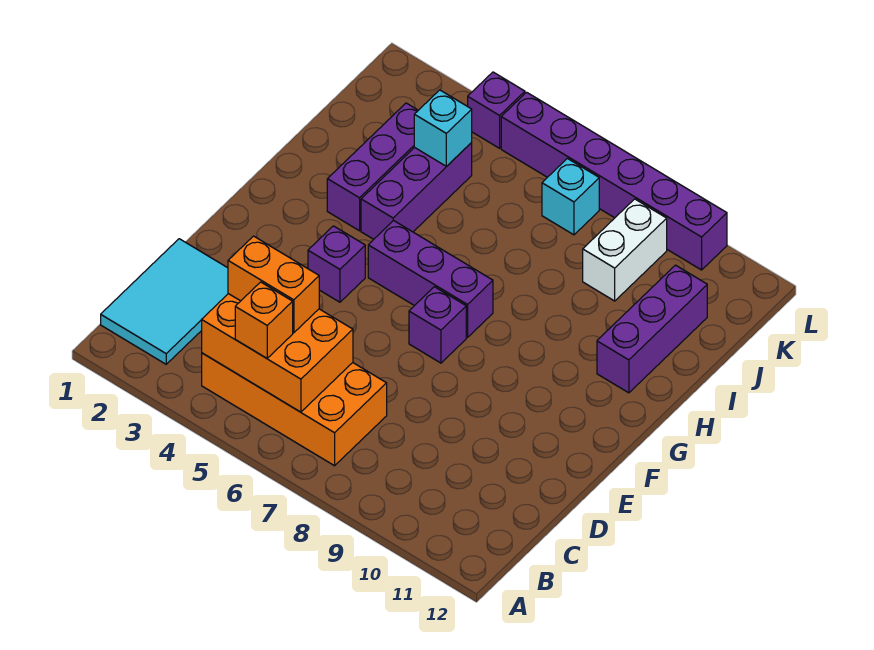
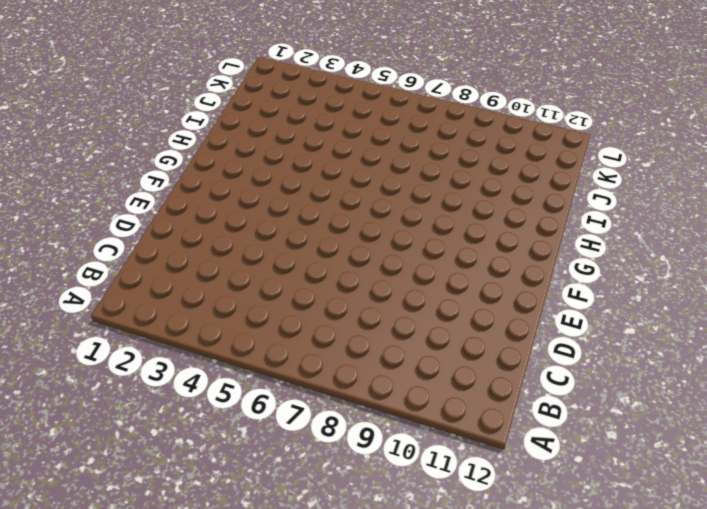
none -> cyan 2x3 tile [101,239,228,364]
none -> orange 2x4 brick [202,353,387,466]
none -> purple 1x1 brick [308,226,365,302]

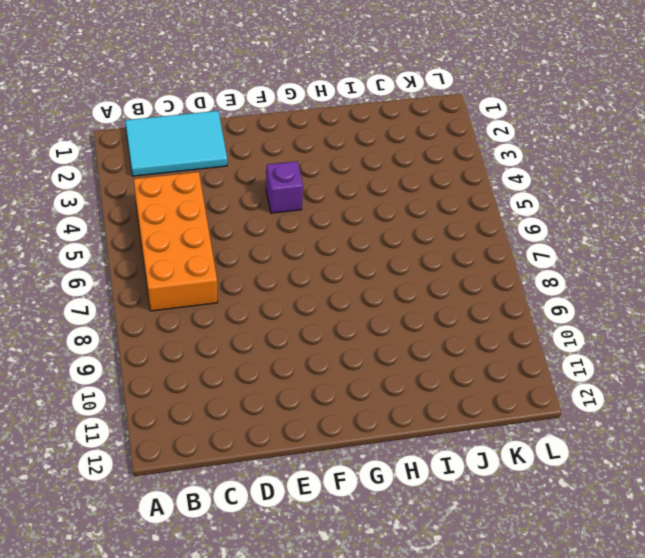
none -> purple 1x1 brick [409,287,466,363]
none -> purple 1x3 brick [368,220,493,337]
none -> purple 1x3 brick [327,103,418,231]

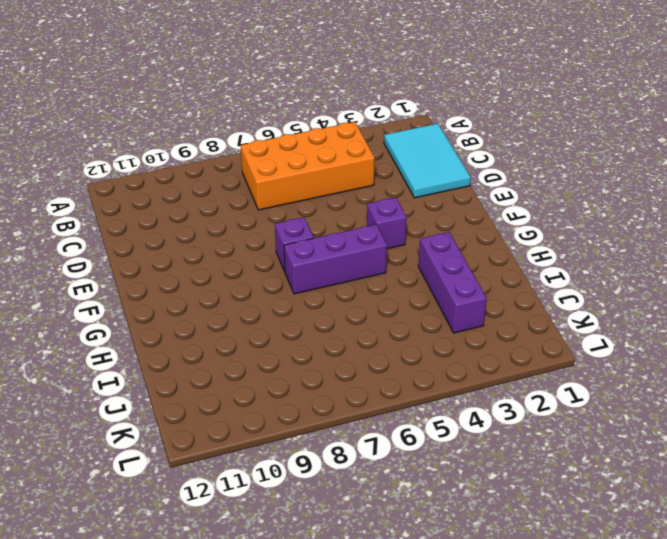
none -> purple 1x3 brick [361,143,472,239]
none -> purple 1x3 brick [597,265,707,393]
none -> white 1x2 brick [583,199,667,301]

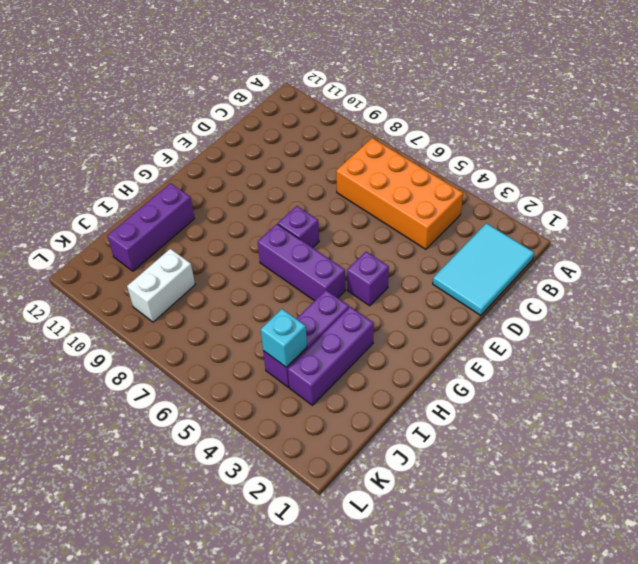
none -> cyan 1x1 brick [542,158,599,235]
none -> purple 1x1 brick [468,72,525,148]
none -> purple 1x6 brick [501,92,727,270]

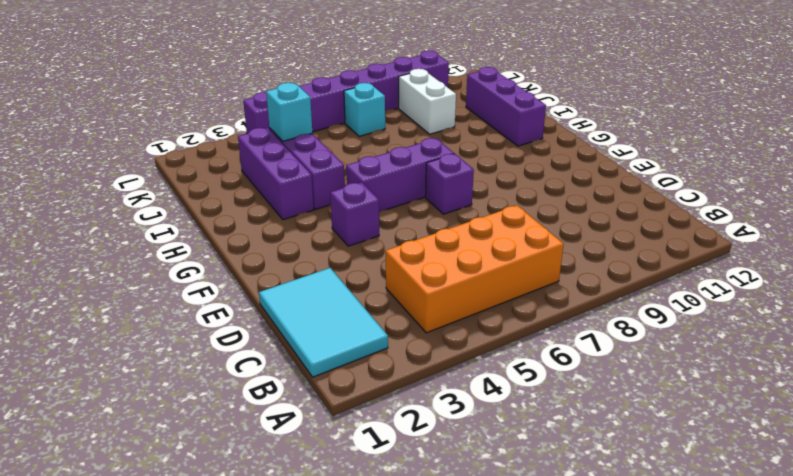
none -> orange 2x3 brick [202,294,353,412]
none -> orange 1x1 brick [235,282,293,358]
none -> orange 1x2 brick [228,236,319,333]

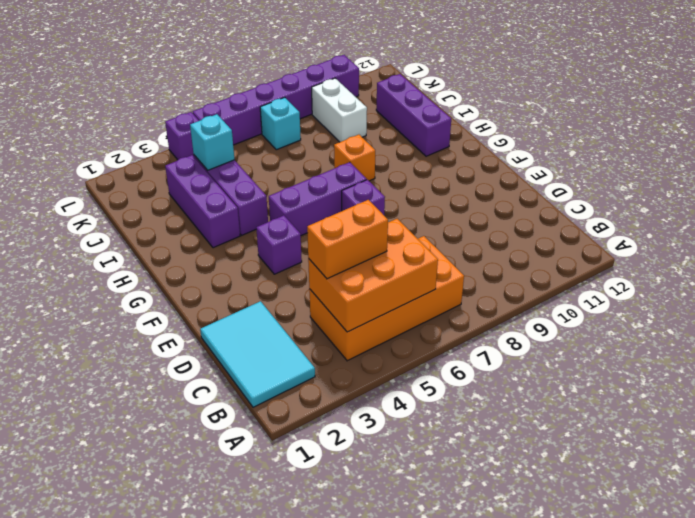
orange 1x1 brick [334,135,375,181] -> orange 1x1 brick moved to [235,282,293,358]

